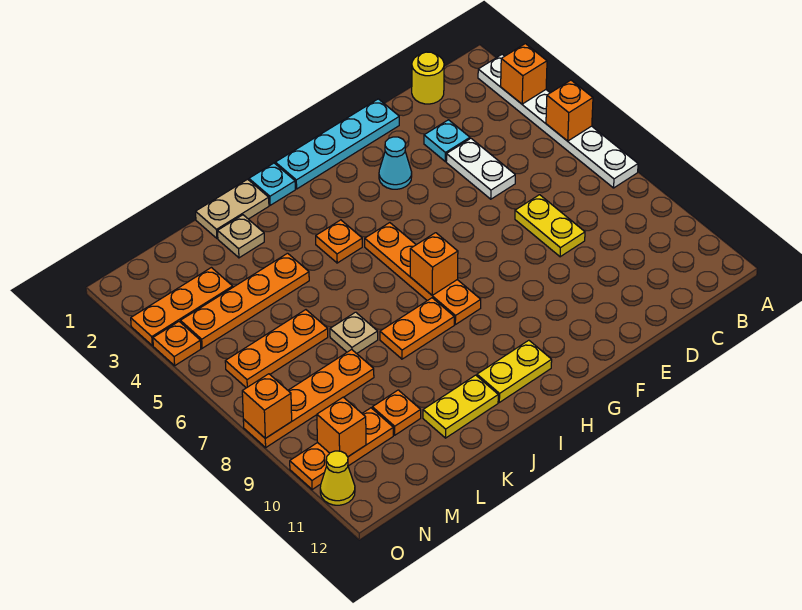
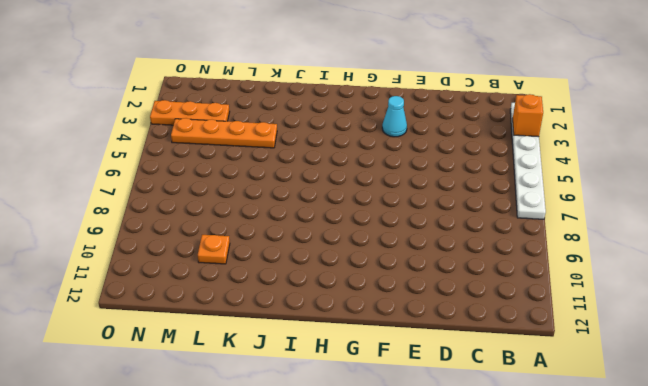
none -> yellow 1x1 round brick [412,52,444,104]
none -> cyan 1x1 plate [424,120,470,162]
none -> white 1x2 plate [446,139,515,199]

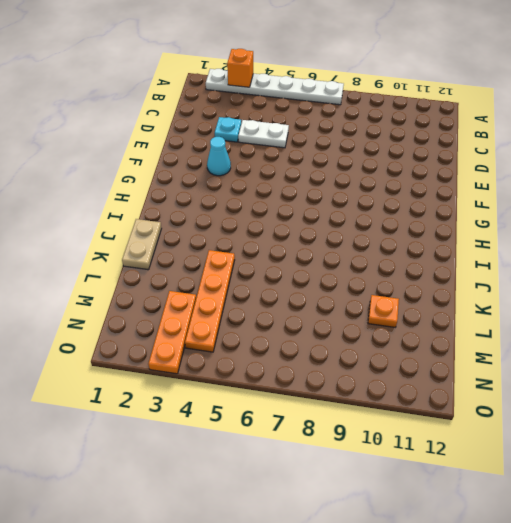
none -> yellow 1x1 round brick [412,52,444,104]
none -> yellow 1x2 plate [515,195,585,257]
none -> cyan 1x4 plate [275,99,399,189]

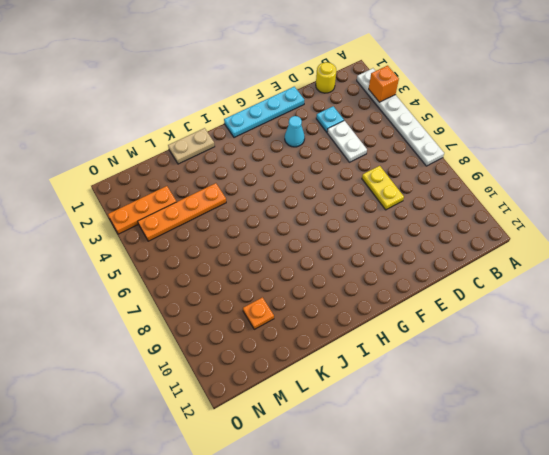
none -> orange 1x4 plate [365,223,481,325]
none -> yellow 1x2 plate [477,340,552,402]
none -> cyan 1x1 plate [249,163,295,205]

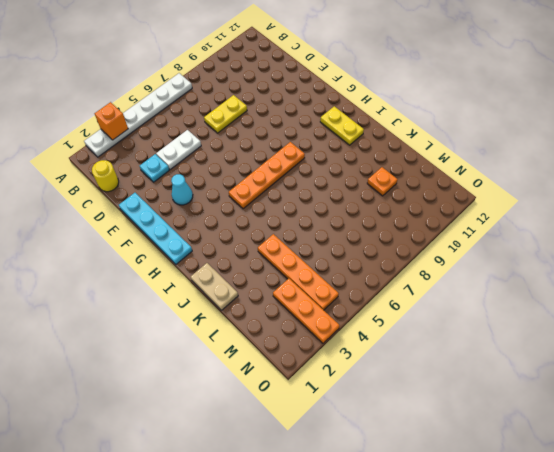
none -> cyan 1x1 plate [249,163,295,205]
none -> orange 1x1 plate [316,220,362,263]
none -> orange 1x2 plate [380,298,454,359]

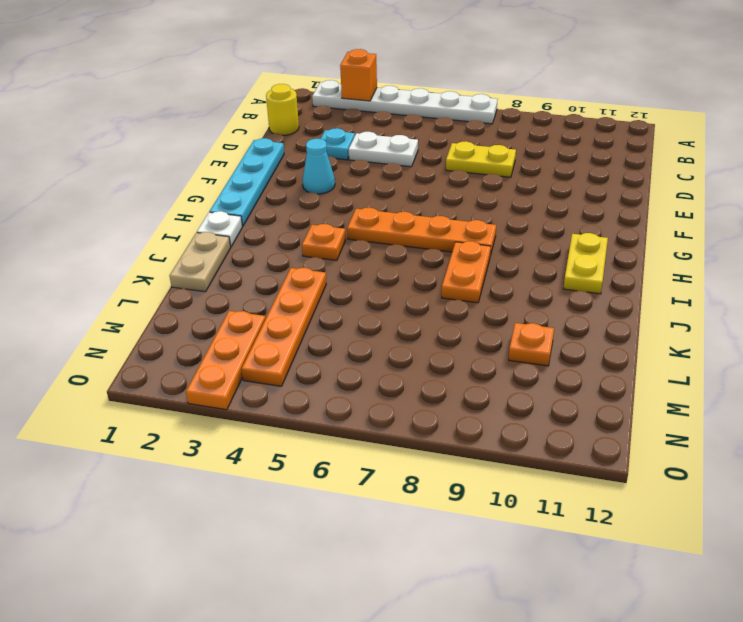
white 1x1 plate [197,211,242,247] -> cyan 1x1 plate [249,163,295,205]
none -> yellow 1x2 plate [423,375,498,438]
none -> tan 1x1 plate [218,215,264,258]
none -> tan 1x1 plate [330,312,378,353]

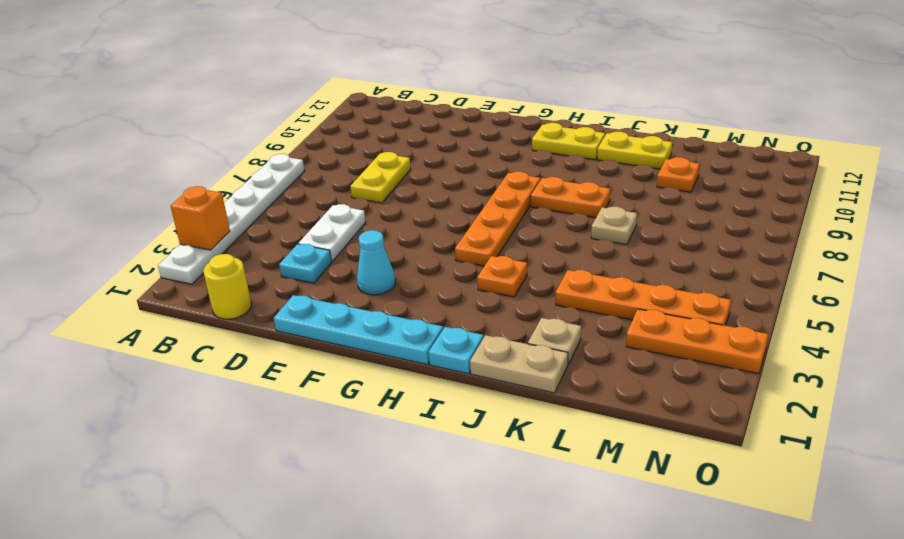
none -> orange 1x3 plate [225,310,328,388]
none -> orange 1x4 plate [243,349,374,447]
none -> orange 1x3 plate [290,408,393,490]

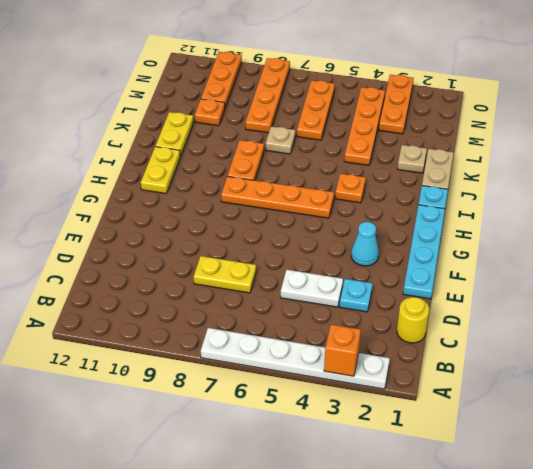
none -> orange 1x1 plate [153,322,201,366]
none -> yellow 1x1 cone [320,451,355,505]
none -> orange 1x1 brick [546,80,593,141]

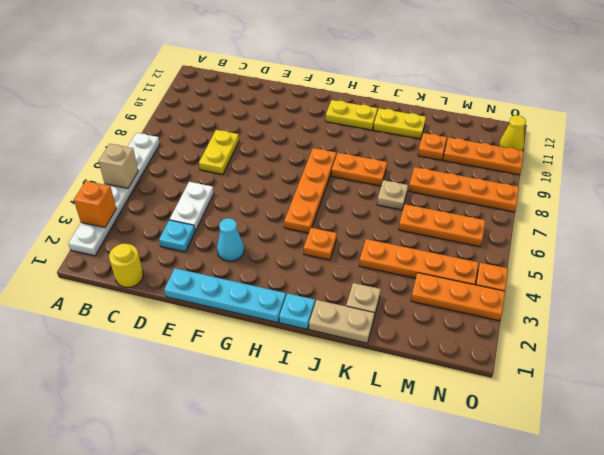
tan 1x1 brick [99,144,138,188] -> orange 1x1 brick [546,80,593,141]
none -> orange 1x1 brick [410,233,458,295]
none -> orange 1x1 brick [317,397,366,457]
none -> orange 1x1 brick [242,374,292,438]

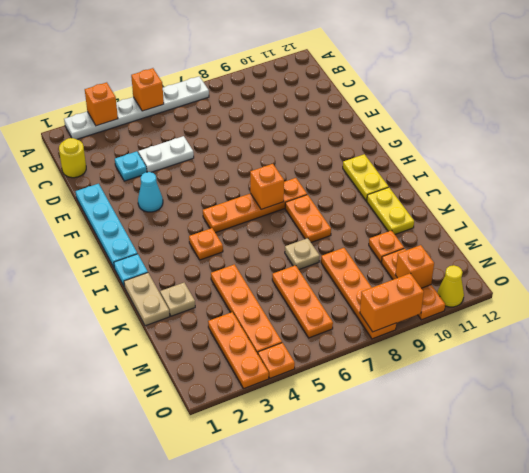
orange 1x2 brick [360,273,424,332] -> orange 1x1 brick [242,374,292,438]
none -> yellow 1x2 plate [515,195,585,257]

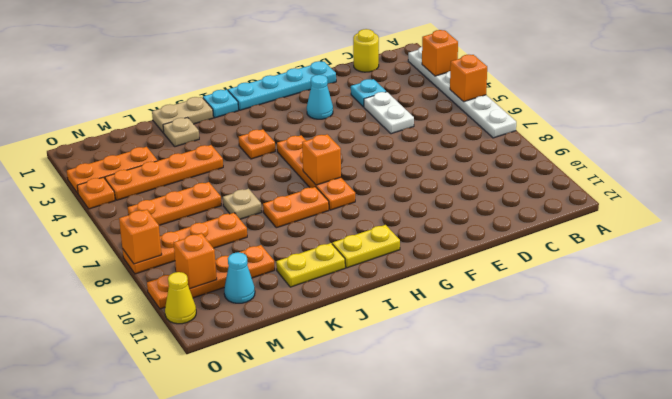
cyan 1x1 cone [224,252,255,303] -> none
none -> yellow 1x2 plate [515,195,585,257]

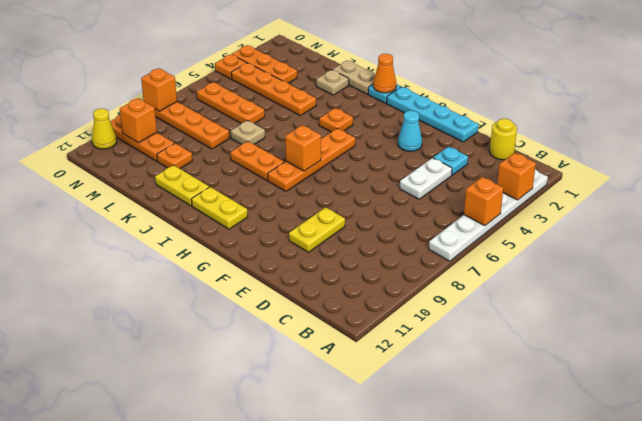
yellow 1x2 plate [289,207,345,252] -> yellow 1x2 plate moved to [515,195,585,257]
orange 1x1 cone [373,54,396,93] -> none

